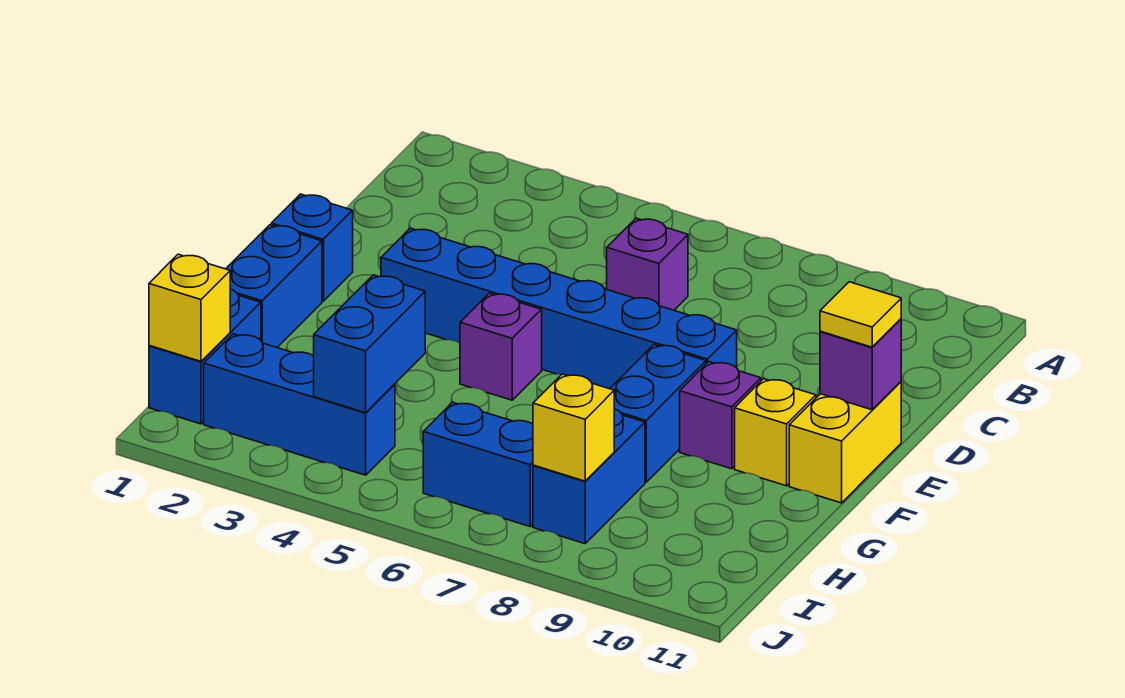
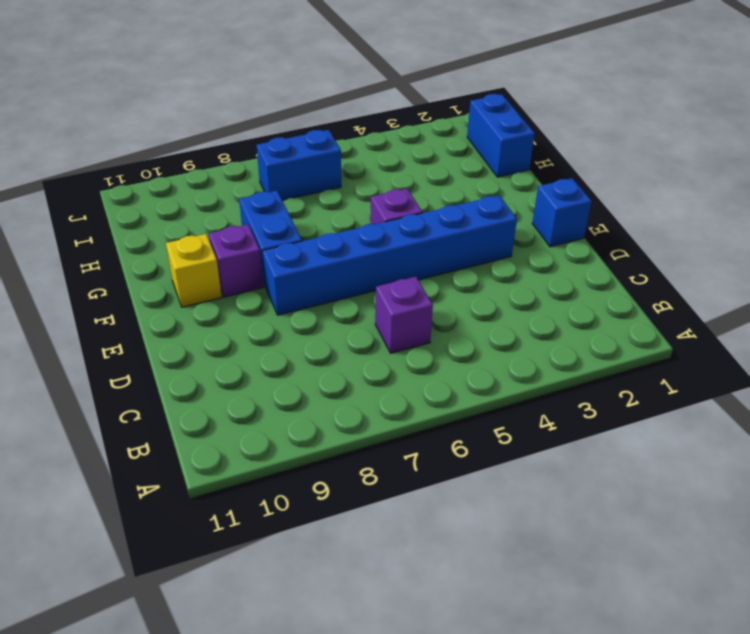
none -> yellow 1x2 brick [789,382,901,503]
none -> blue 1x2 brick [226,225,322,348]
none -> blue 1x2 brick [533,409,645,544]

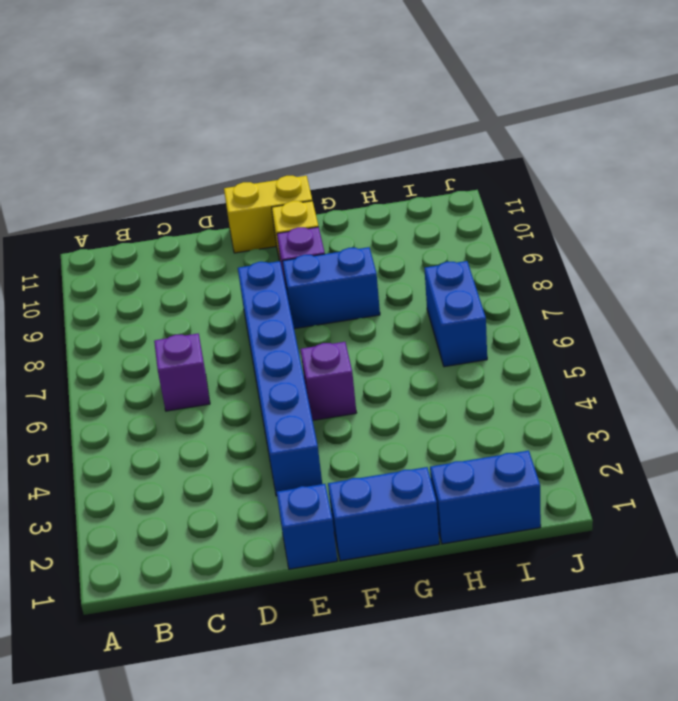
none -> blue 1x2 brick [533,409,645,544]
none -> blue 1x3 brick [204,334,395,475]
none -> purple 1x1 brick [820,319,901,410]

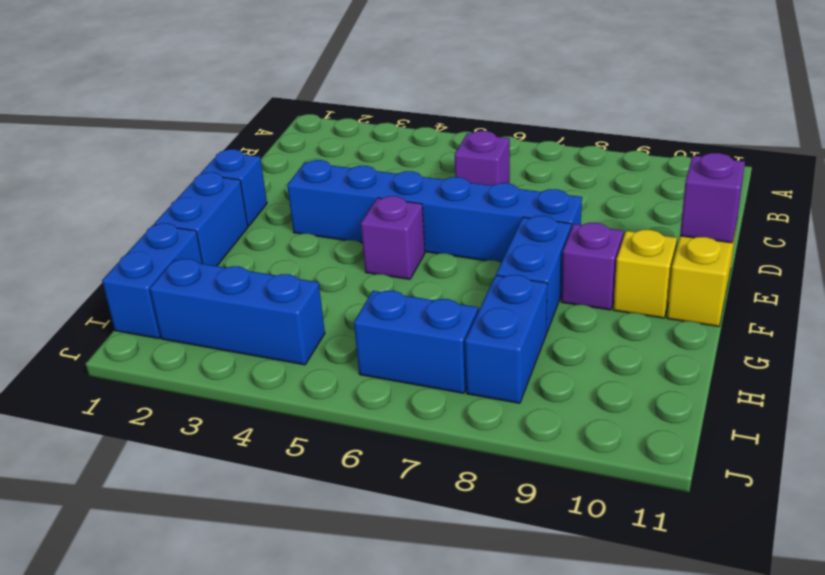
none -> blue 1x2 brick [314,275,425,413]
none -> yellow 1x1 brick [149,254,230,361]
none -> yellow 1x1 brick [533,374,614,481]

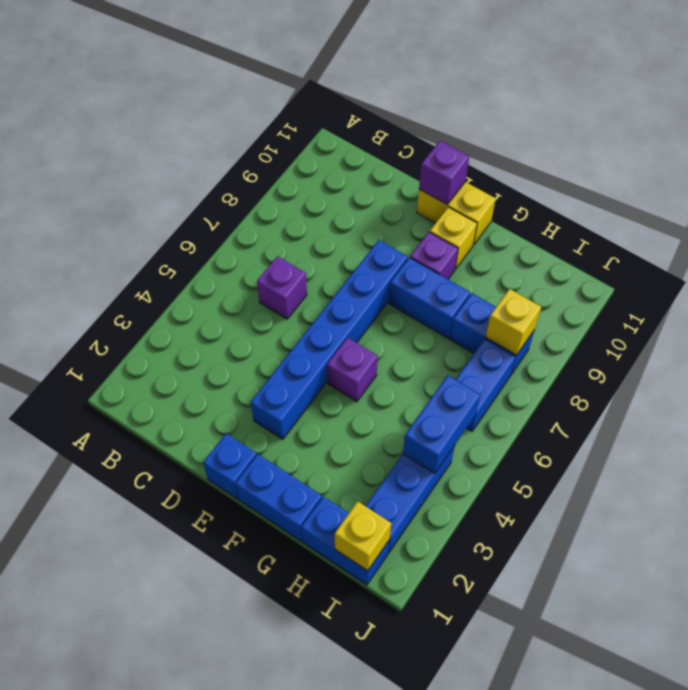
blue 1x2 brick [403,375,480,473] -> blue 1x2 brick turned to [314,275,425,413]
none -> yellow 1x1 tile [820,282,901,347]

